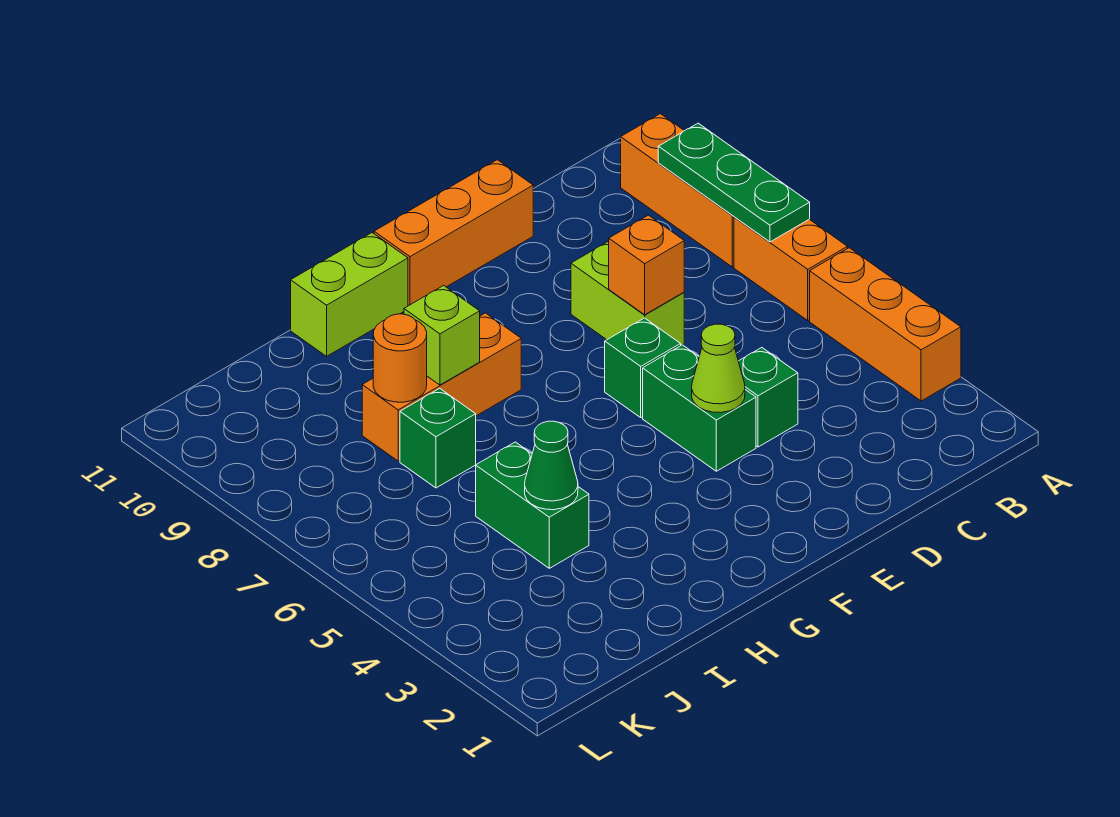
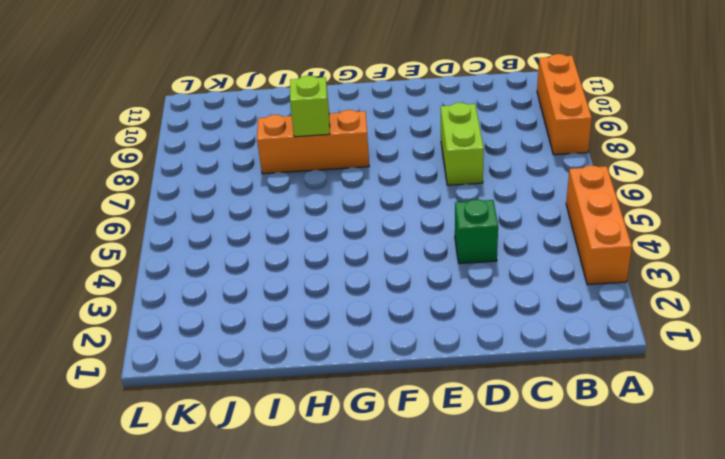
none -> orange 1x2 brick [734,217,848,320]
none -> orange 1x3 brick [374,160,533,306]
none -> green 1x2 brick [643,345,756,471]

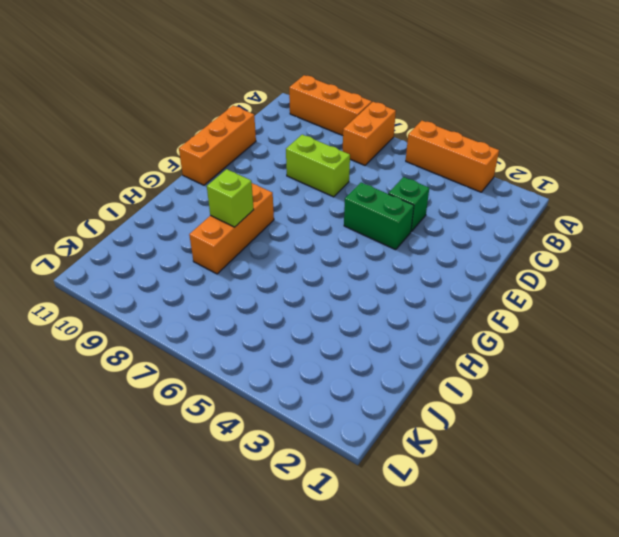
orange 1x2 brick [343,102,396,165] -> orange 1x2 brick turned to [734,217,848,320]
none -> green 1x1 brick [605,318,681,417]
none -> lime 1x2 brick [291,233,408,356]
none -> green 1x2 brick [476,442,589,568]

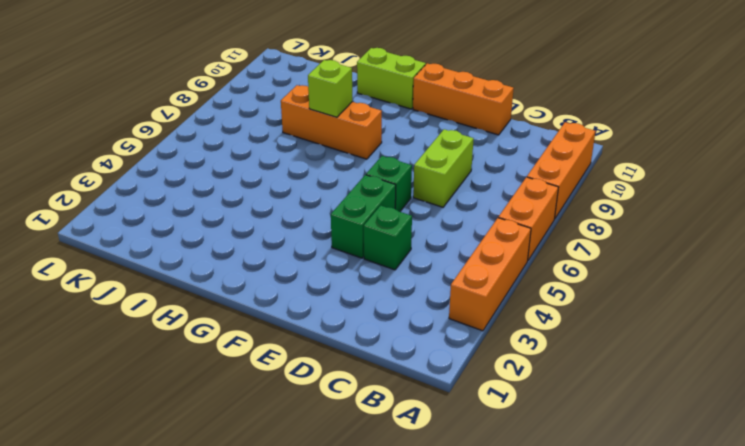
none -> green 1x2 brick [476,442,589,568]
none -> green 1x1 brick [400,388,476,488]
none -> green 1x3 plate [658,123,810,242]

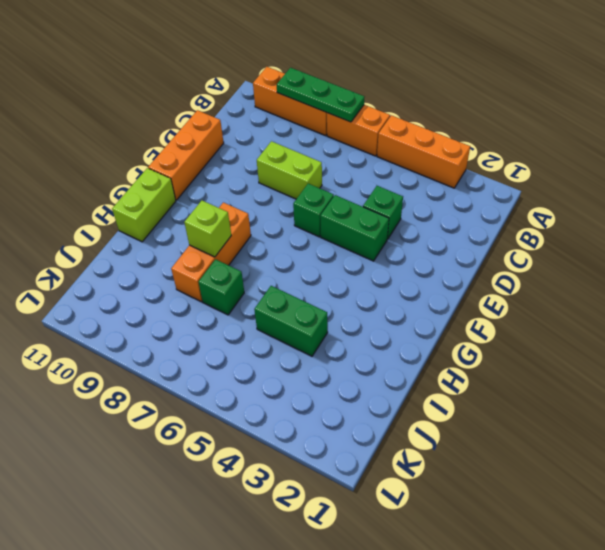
none -> orange 1x1 brick [609,215,684,315]
none -> lime 1x1 cone [692,324,745,412]
none -> green 1x1 cone [525,421,578,510]

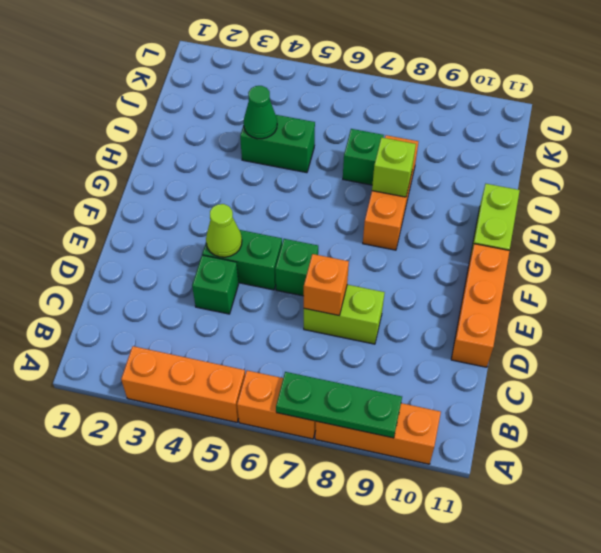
none -> orange 1x1 round brick [373,314,427,402]

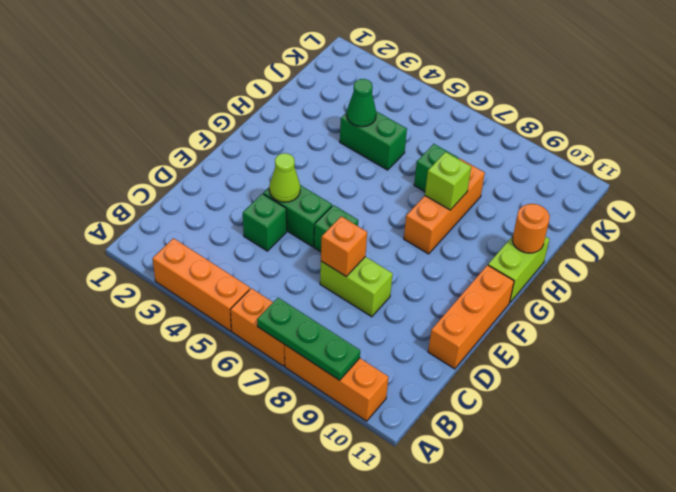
orange 1x1 round brick [512,204,550,253] -> orange 1x1 round brick moved to [373,314,427,402]

